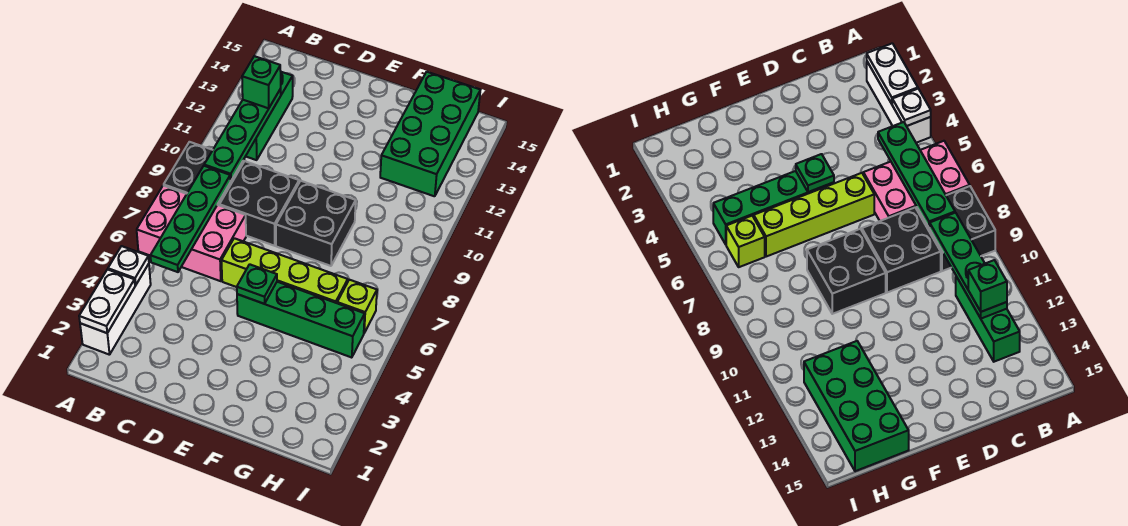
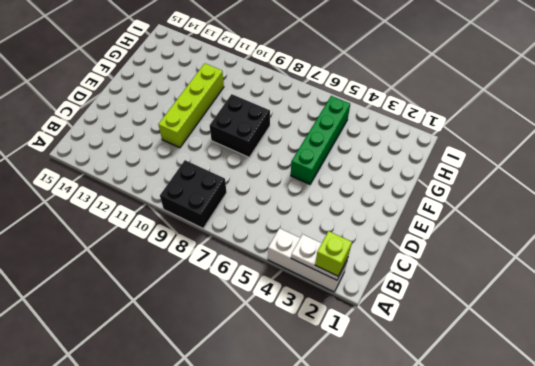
lime 1x1 brick [315,231,352,276] -> lime 1x1 brick moved to [337,280,377,333]
lime 1x4 brick [158,63,224,148] -> lime 1x4 brick moved to [221,238,348,303]
none -> pink 2x3 brick [137,186,246,281]
none -> green 1x3 brick [246,72,293,160]
none -> black 2x2 brick [219,161,299,246]

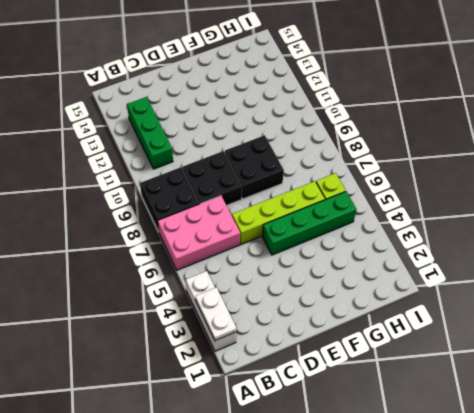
none -> green 2x4 brick [380,72,480,196]
none -> white 1x1 plate [108,246,149,285]
none -> green 1x4 plate [150,166,230,272]

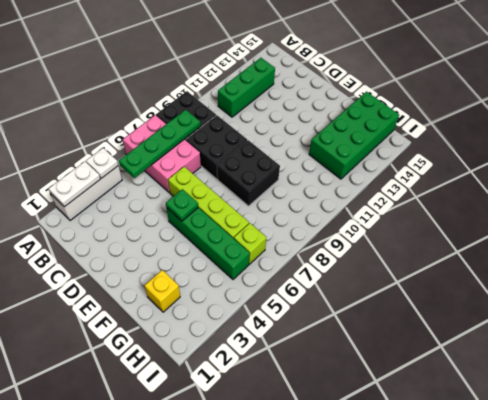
yellow 1x1 brick [144,270,180,312] -> none
none -> green 1x4 plate [204,89,281,181]
none -> green 1x1 brick [242,56,281,108]

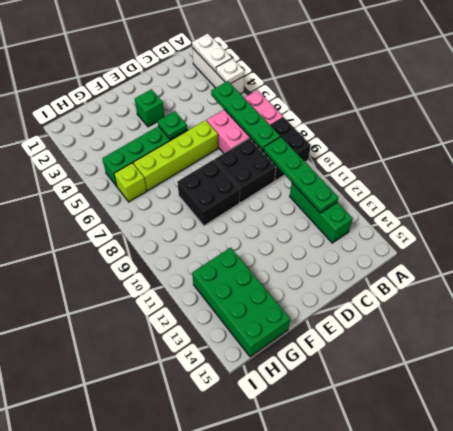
green 1x1 brick [135,89,164,127] -> green 1x1 brick moved to [242,56,281,108]

